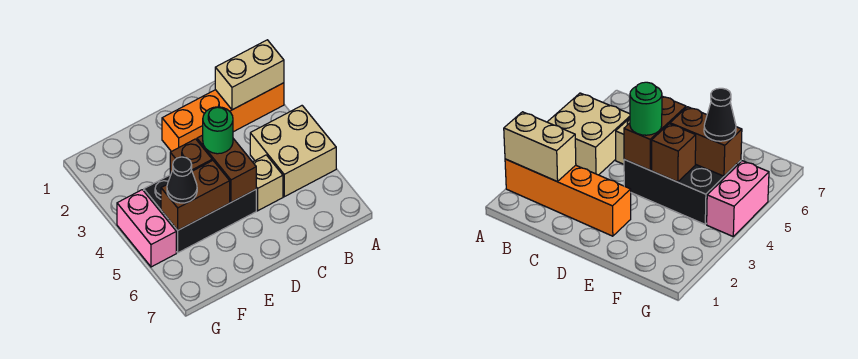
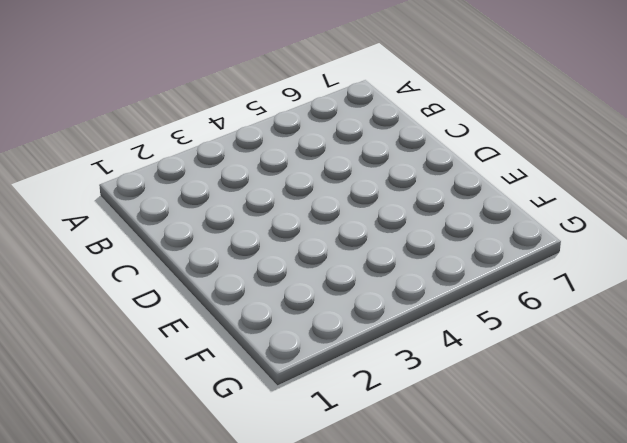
none -> orange 1x4 brick [162,83,284,152]
none -> tan 2x2 brick [250,106,336,197]

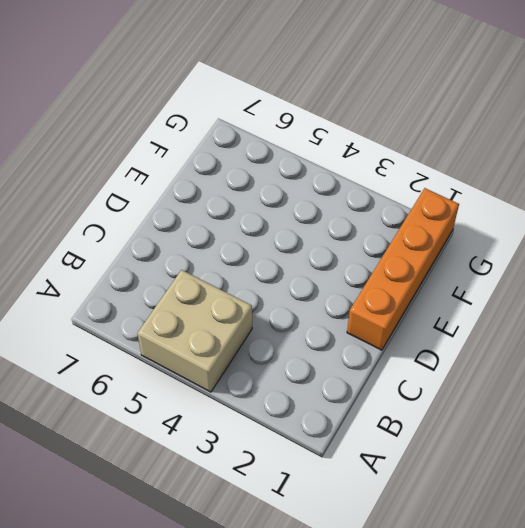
orange 1x4 brick [347,188,459,350] -> orange 1x4 brick moved to [162,83,284,152]
none -> tan 1x1 brick [253,155,283,211]
none -> black 2x3 brick [144,175,256,253]

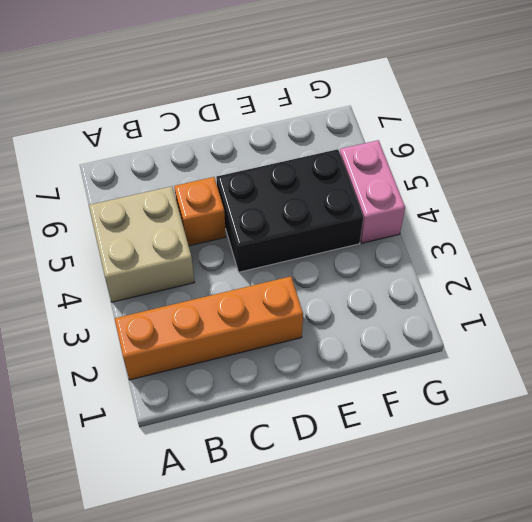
orange 1x1 brick [174,177,226,246] -> tan 1x1 brick [253,155,283,211]
none -> tan 1x2 brick [215,40,284,110]
none -> brown 1x2 brick [197,135,256,202]

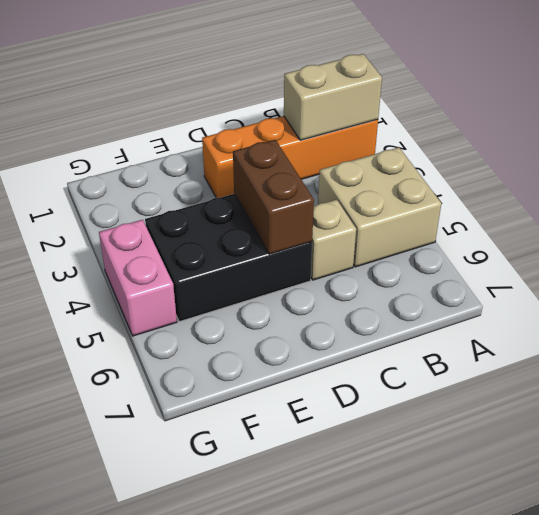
none -> brown 1x1 brick [170,139,212,175]
none -> brown 1x2 brick [161,160,230,230]

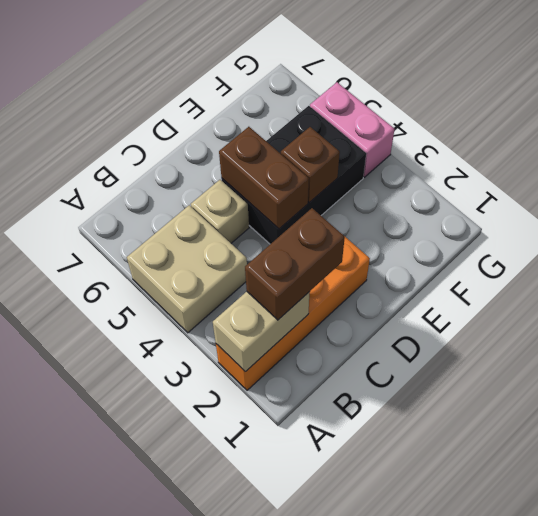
brown 1x2 brick [245,208,345,320] -> brown 1x2 brick moved to [161,160,230,230]
none -> green 1x1 round brick [203,107,233,154]
none -> black 1x1 cone [167,157,197,203]

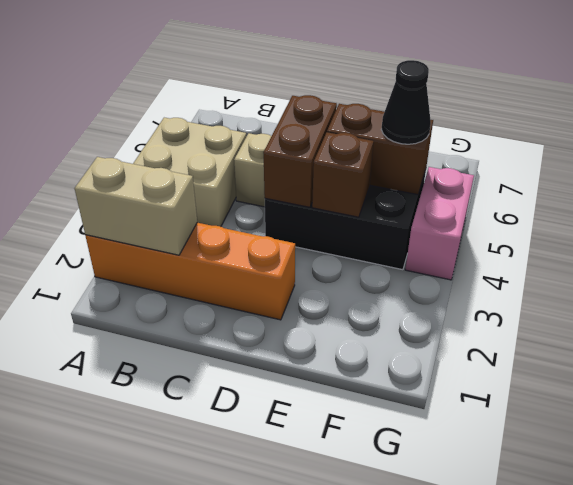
none -> green 1x1 round brick [203,107,233,154]

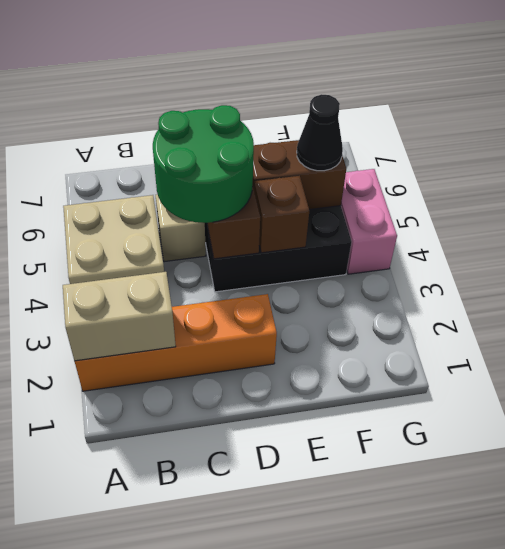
green 2x2 round brick [153,105,254,223] -> green 1x1 round brick [203,107,233,154]

